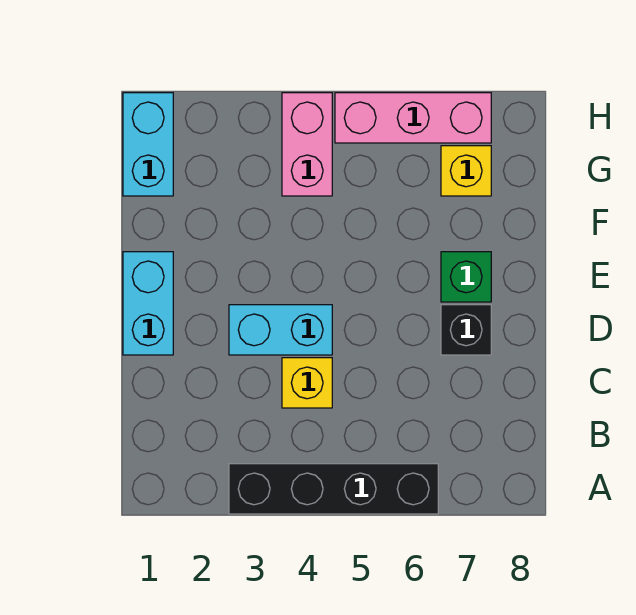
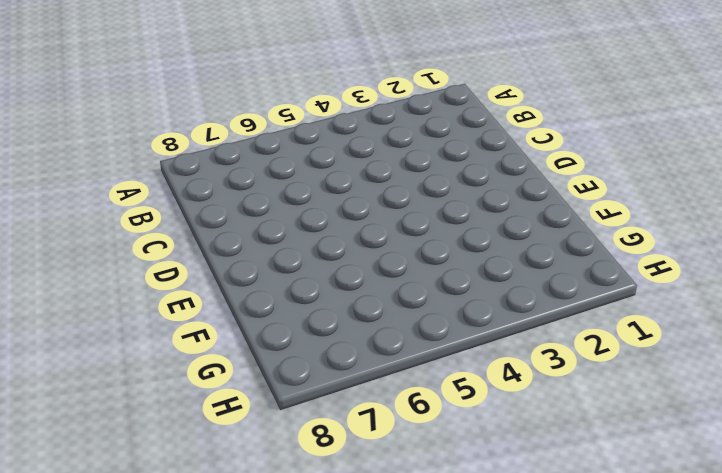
none -> black 1x4 brick [229,464,438,514]
none -> yellow 1x1 brick [282,358,332,408]

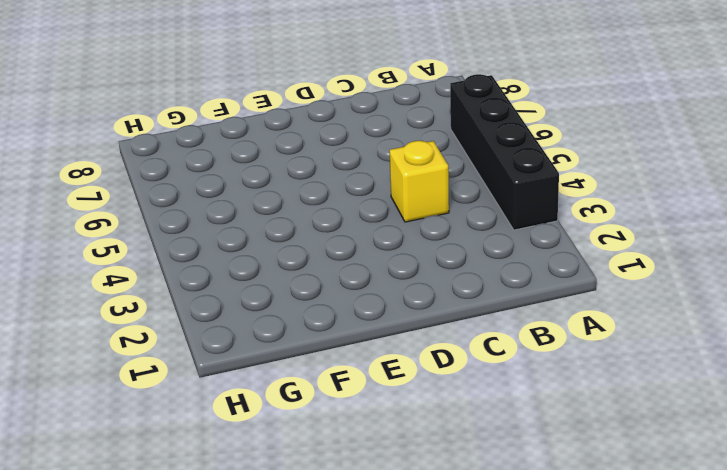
none -> cyan 1x2 brick [123,252,173,355]
none -> cyan 1x2 brick [229,305,332,355]

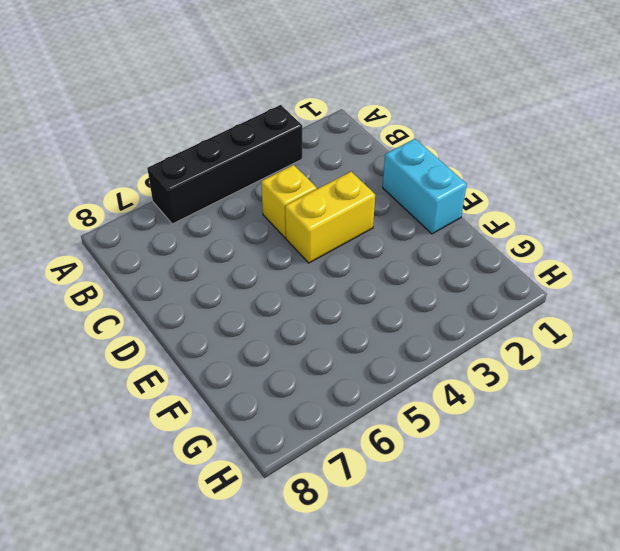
yellow 1x2 brick [285,172,375,263] -> cyan 1x2 brick [229,305,332,355]
none -> black 1x1 brick [441,305,491,355]
none -> green 1x1 brick [441,252,491,302]

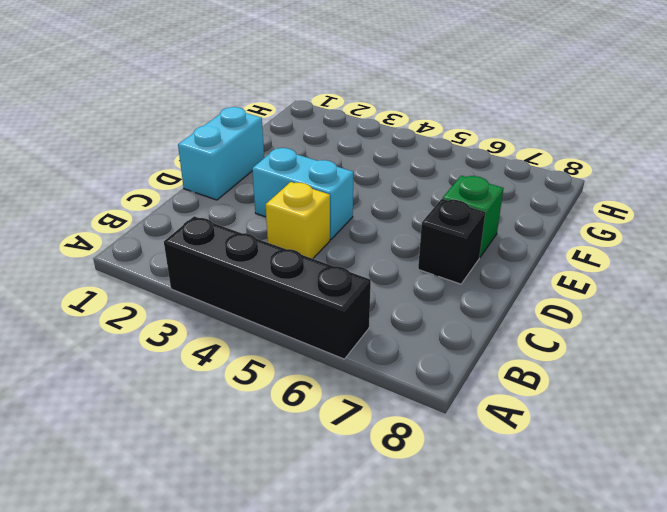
none -> cyan 1x2 brick [123,93,173,196]
none -> pink 1x2 brick [282,93,332,196]

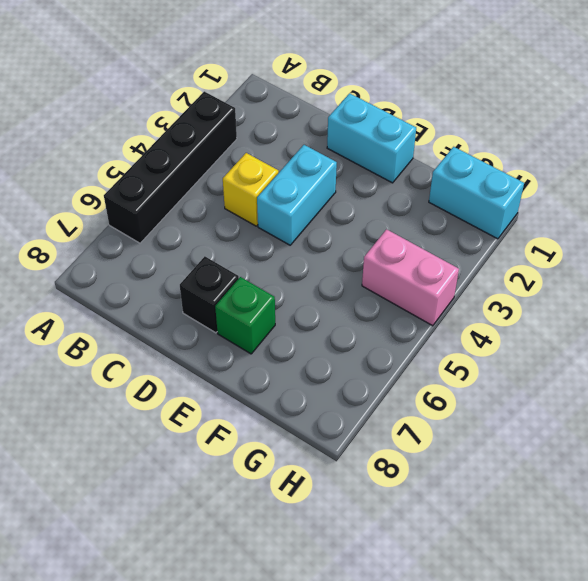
none -> yellow 1x1 brick [441,146,491,196]
none -> pink 1x3 brick [335,93,491,143]

